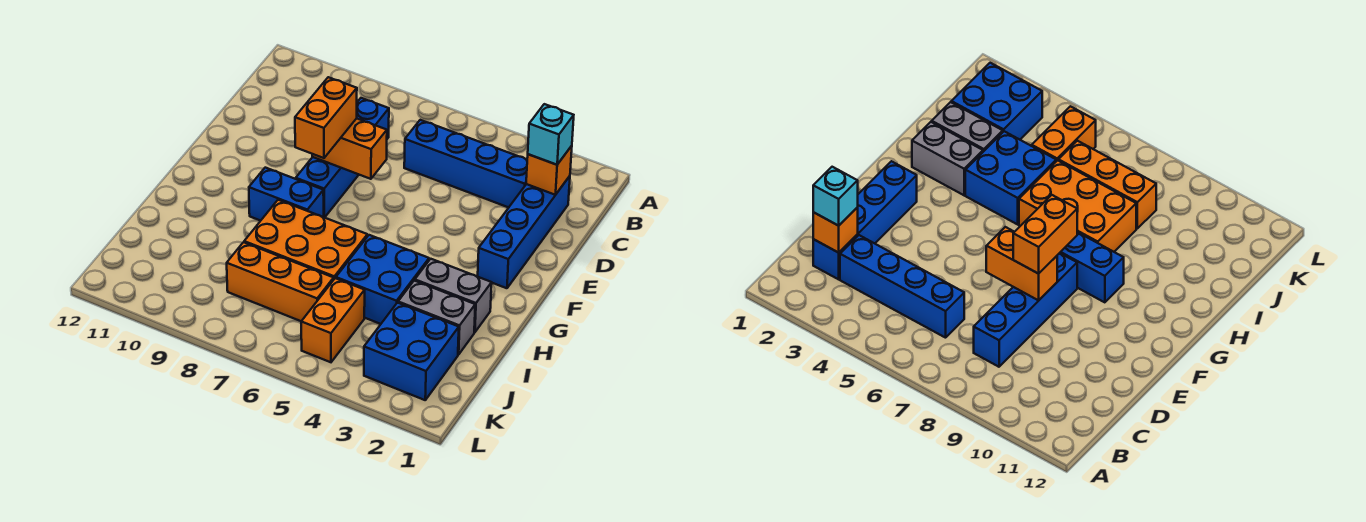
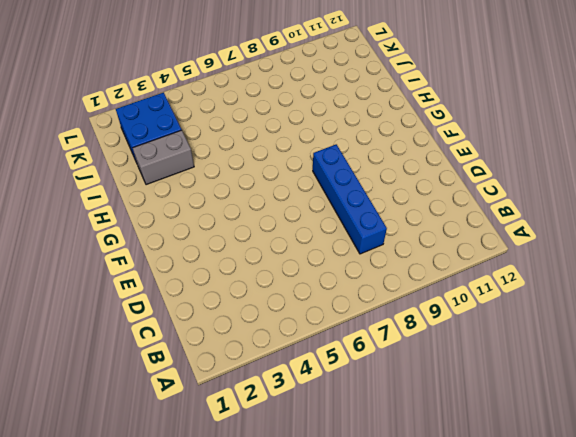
none -> blue 1x4 brick [478,176,570,288]
none -> blue 1x4 brick [404,120,527,208]
none -> blue 1x2 brick [249,168,324,221]

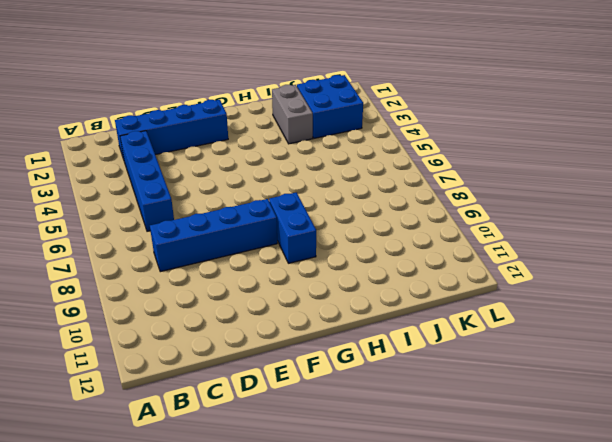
none -> grey 1x2 brick [415,259,492,332]
none -> blue 2x2 brick [336,235,429,324]
none -> orange 2x3 brick [244,200,367,279]

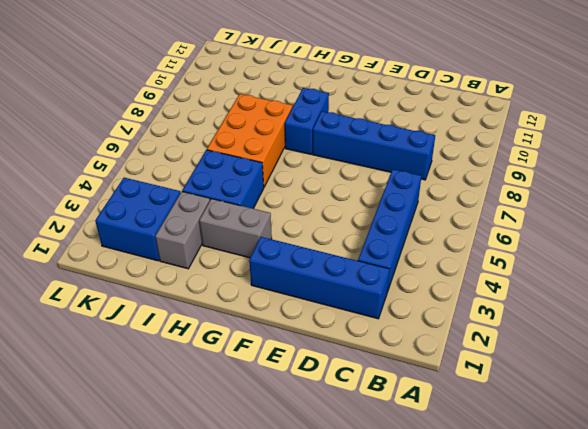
grey 1x2 brick [199,199,272,258] -> grey 1x2 brick turned to [415,259,492,332]
none -> orange 1x2 brick [301,278,365,362]
none -> orange 1x3 brick [227,242,334,321]
none -> orange 1x1 brick [526,146,572,195]

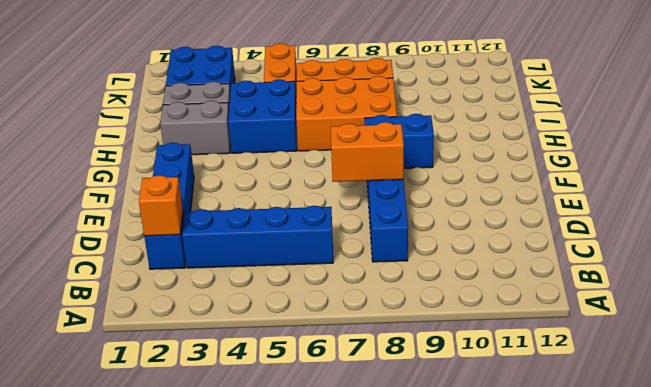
none -> cyan 1x1 brick [528,104,574,165]
none -> orange 1x2 brick [295,77,357,158]

